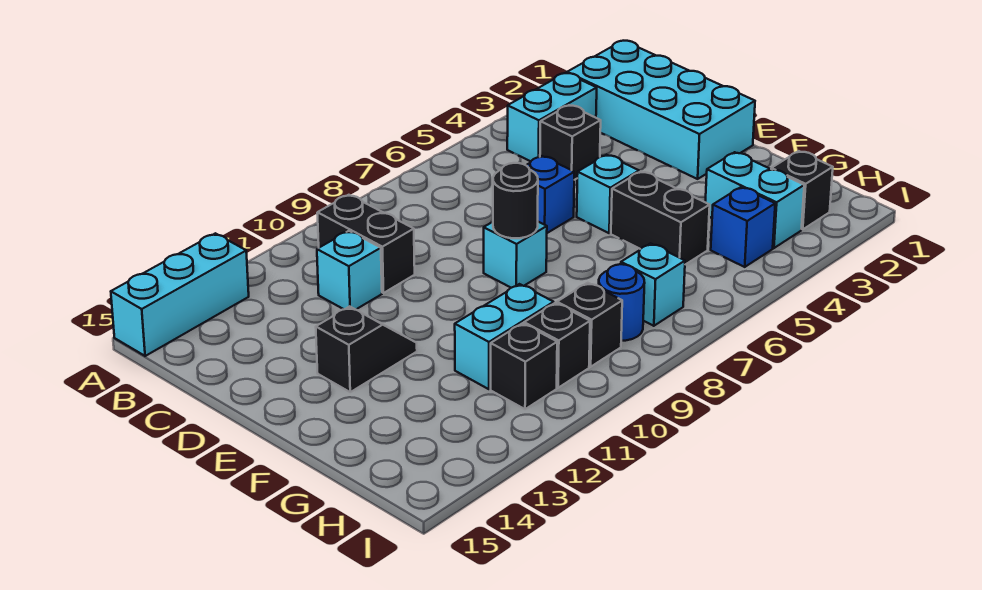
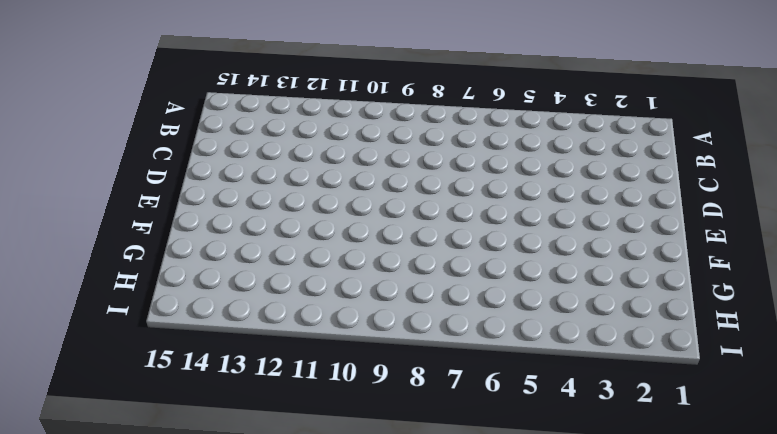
none -> cyan 1x3 brick [111,233,249,356]
none -> cyan 2x4 brick [567,41,755,179]
none -> cyan 1x2 brick [507,73,597,161]

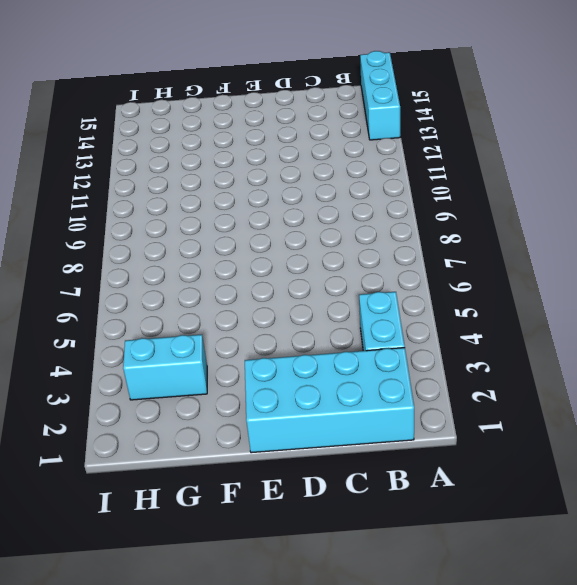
none -> black 1x2 brick [317,195,415,293]
none -> black 1x1 brick [540,105,601,180]
none -> cyan 1x1 brick [317,231,382,310]

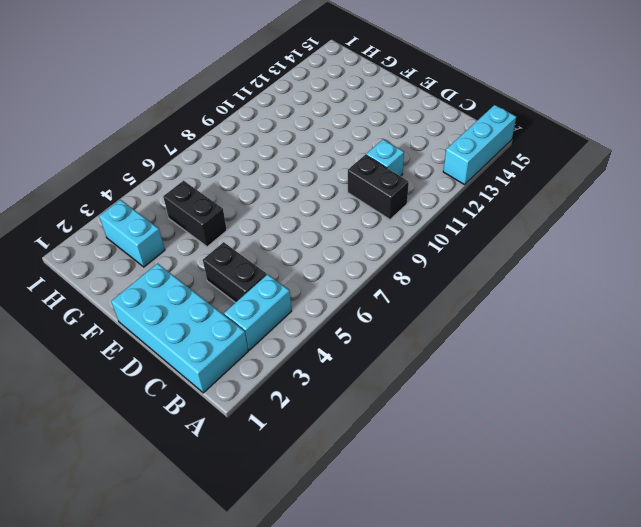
black 1x2 brick [203,242,267,303] -> black 1x1 brick [540,105,601,180]
none -> blue 1x1 brick [526,156,574,233]
none -> cyan 1x1 brick [577,155,639,233]
none -> cyan 1x1 brick [484,222,547,288]

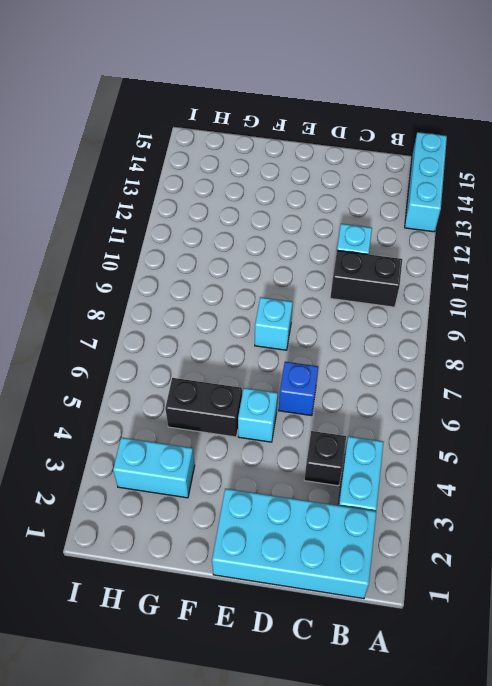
none -> black 1x2 slope [316,306,417,392]
none -> cyan 1x2 brick [455,284,554,389]
none -> black 1x1 brick [771,151,833,229]

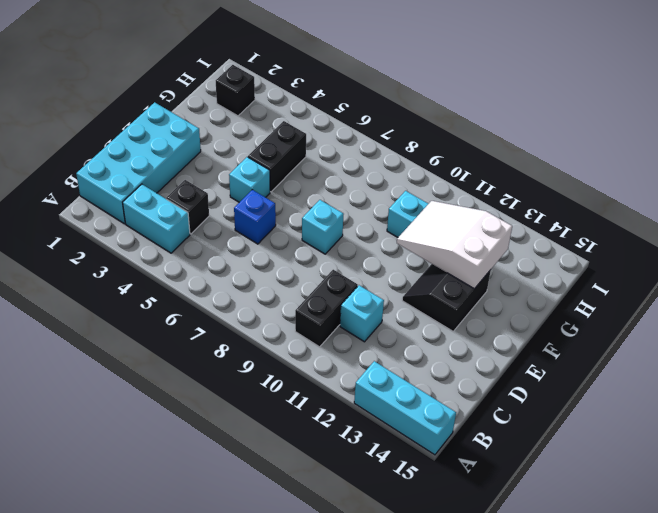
black 2x2 slope [402,264,491,331] -> black 1x2 slope [316,306,417,392]
white 2x3 slope [397,201,512,289] -> none
none -> cyan 1x2 brick [705,152,804,248]
none -> blue 1x1 brick [711,187,775,267]
none -> cyan 1x1 brick [621,243,685,326]

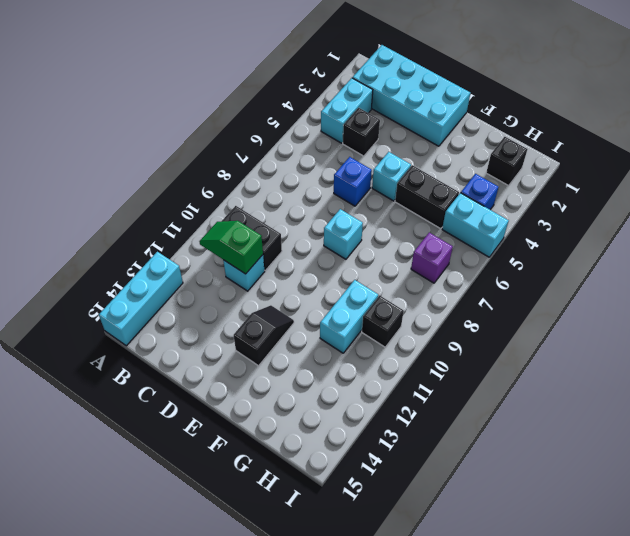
green 1x2 slope [200,221,263,274] -> none
cyan 1x2 brick [442,193,509,257] -> cyan 1x2 brick moved to [705,152,804,248]
purple 1x1 brick [411,232,453,283] -> cyan 1x1 brick [621,243,685,326]
none -> blue 1x1 round brick [599,264,645,341]
none -> black 1x1 brick [557,283,622,367]
none -> black 1x1 brick [491,323,557,409]

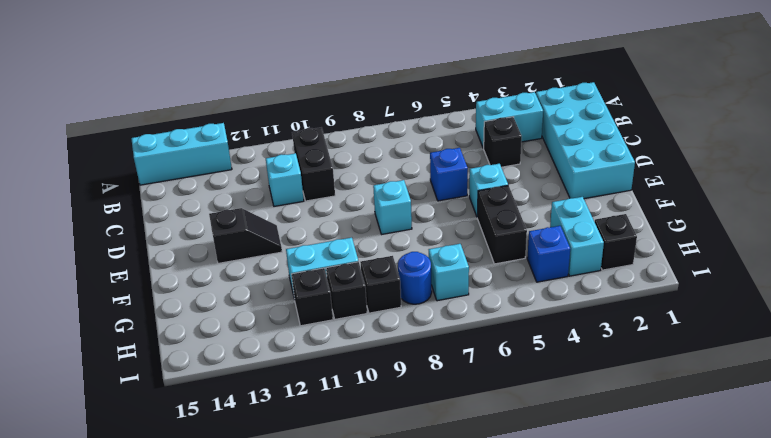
none -> black 1x1 round brick [493,163,538,238]

